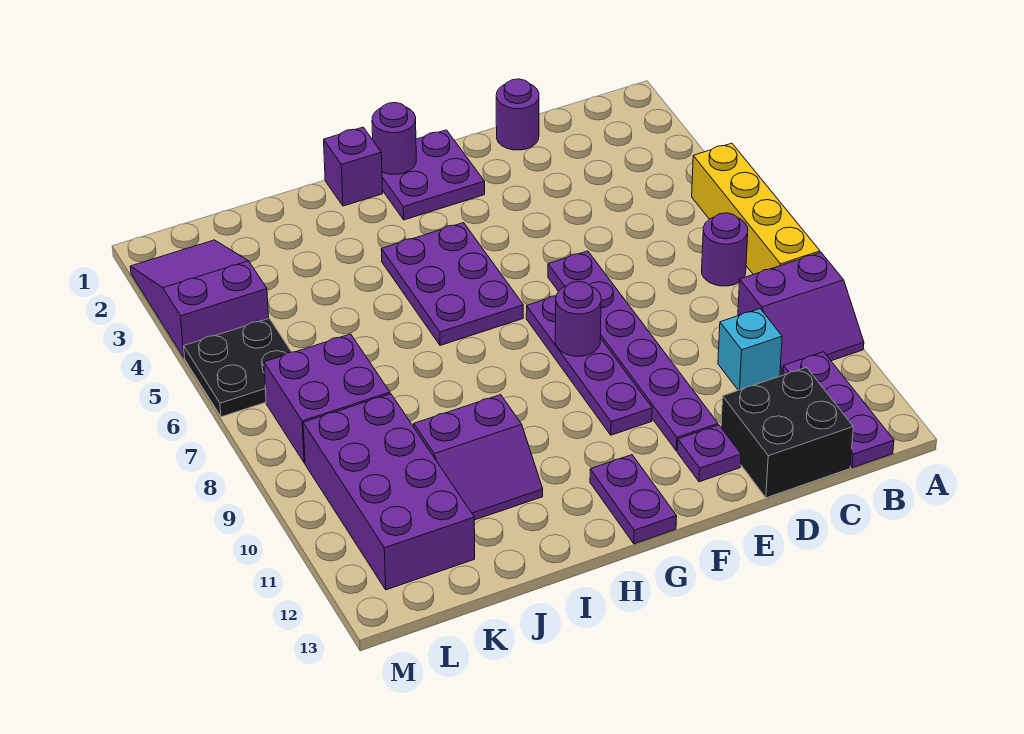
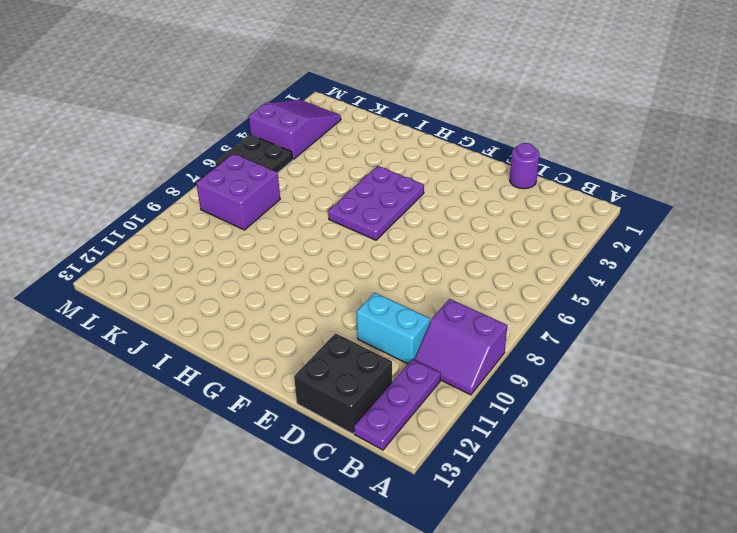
cyan 1x2 brick [356,293,430,364] -> cyan 1x1 brick [718,309,782,390]
none -> yellow 1x4 brick [692,143,820,275]
none -> purple 1x1 round brick [702,213,748,286]
none -> purple 1x6 plate [548,251,718,451]

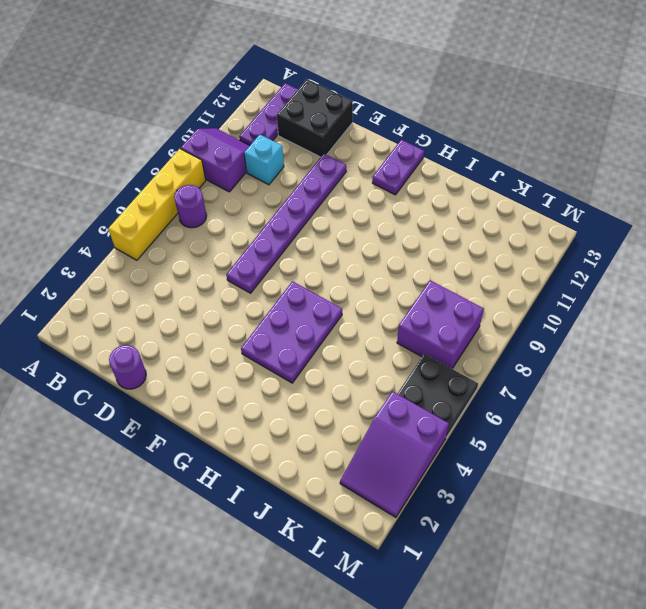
none -> purple 1x1 plate [677,425,741,482]
none -> purple 2x2 plate [382,130,485,220]
none -> purple 1x4 plate [526,296,652,435]

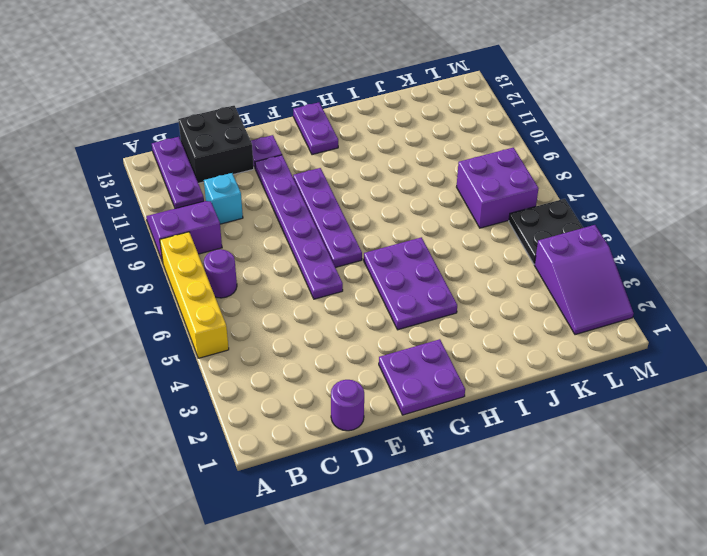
none -> purple 1x1 brick [324,127,383,206]
none -> purple 2x2 slope [414,395,543,520]
none -> purple 2x4 brick [303,394,475,590]

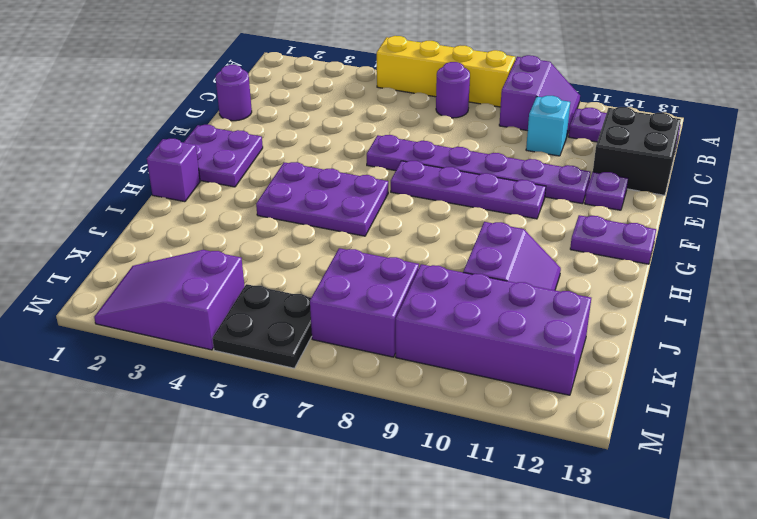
none -> purple 1x1 round brick [555,282,601,356]
none -> purple 1x1 round brick [372,103,416,174]

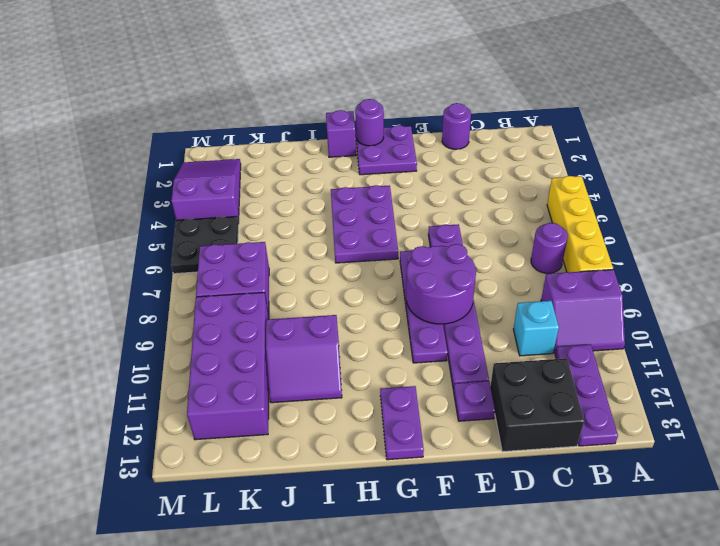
purple 2x2 round brick [406,244,476,324] -> purple 1x1 round brick [555,282,601,356]

